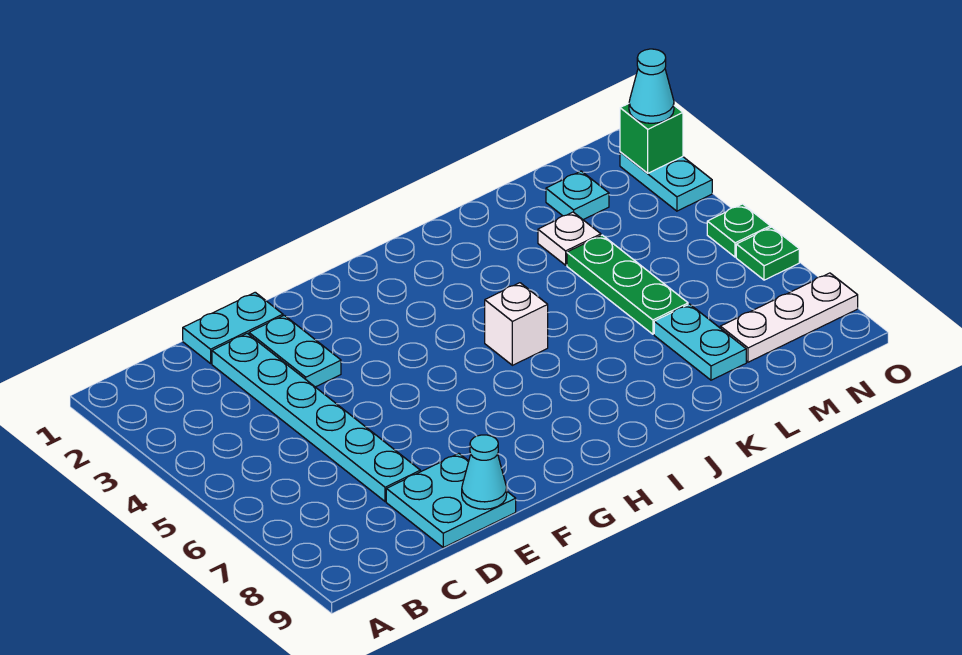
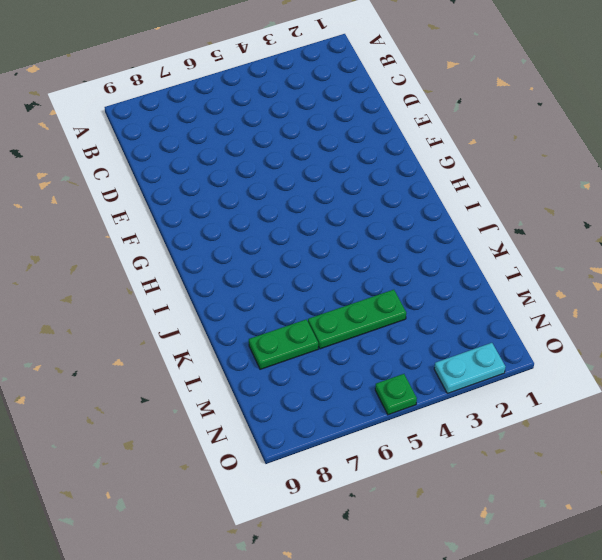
green 1x2 plate [249,319,318,369] -> cyan 1x2 plate [654,304,746,380]
none -> cyan 1x2 plate [183,292,283,363]
none -> cyan 1x6 plate [212,334,420,502]
none -> cyan 2x2 plate [386,453,516,547]

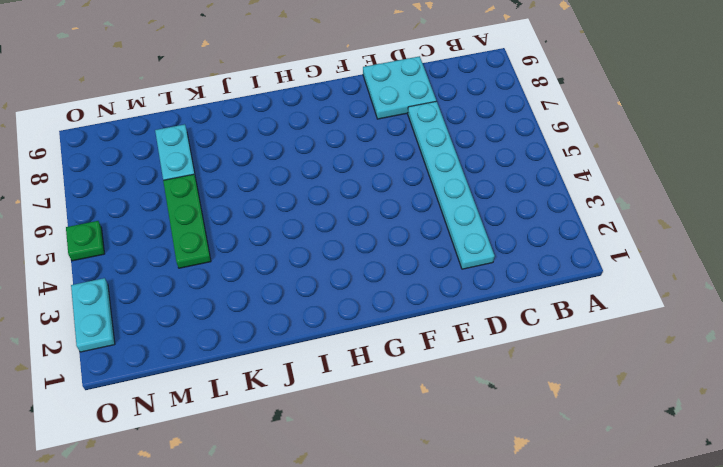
none -> cyan 1x2 plate [183,292,283,363]
none -> cyan 1x2 plate [249,315,341,387]
none -> white 1x1 brick [485,283,548,365]

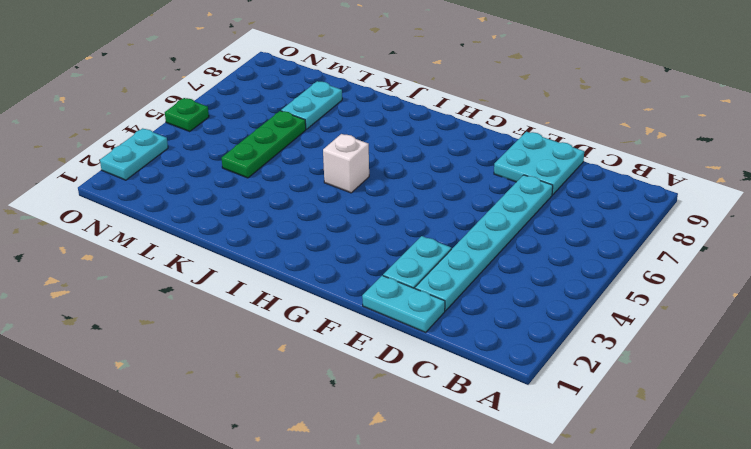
none -> white 1x1 plate [538,212,601,265]
none -> cyan 1x1 plate [546,171,609,220]
none -> white 1x3 plate [720,273,858,362]

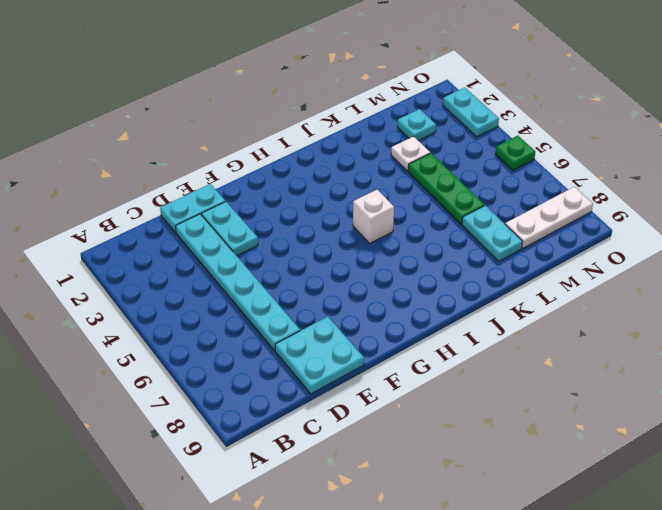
none -> green 1x1 plate [736,227,799,280]
none -> cyan 1x1 cone [462,435,507,509]
none -> green 1x1 brick [620,104,683,173]

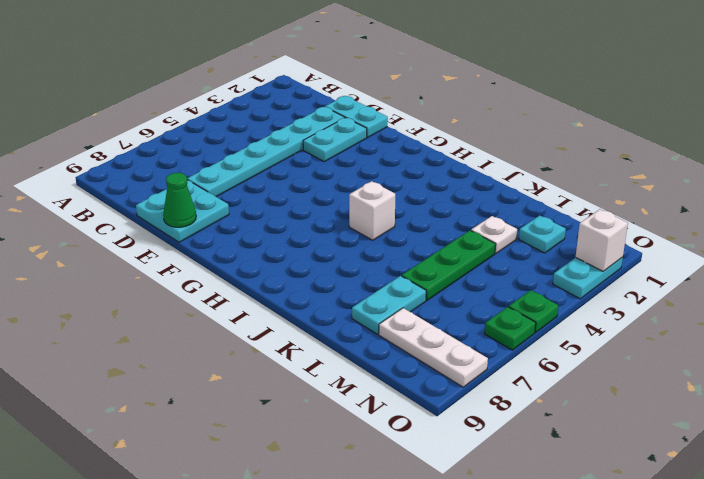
green 1x1 cone [163,173,196,227] -> cyan 1x1 cone [462,435,507,509]
white 1x1 brick [576,209,628,271] -> green 1x1 brick [620,104,683,173]
none -> cyan 1x1 cone [629,49,674,123]

